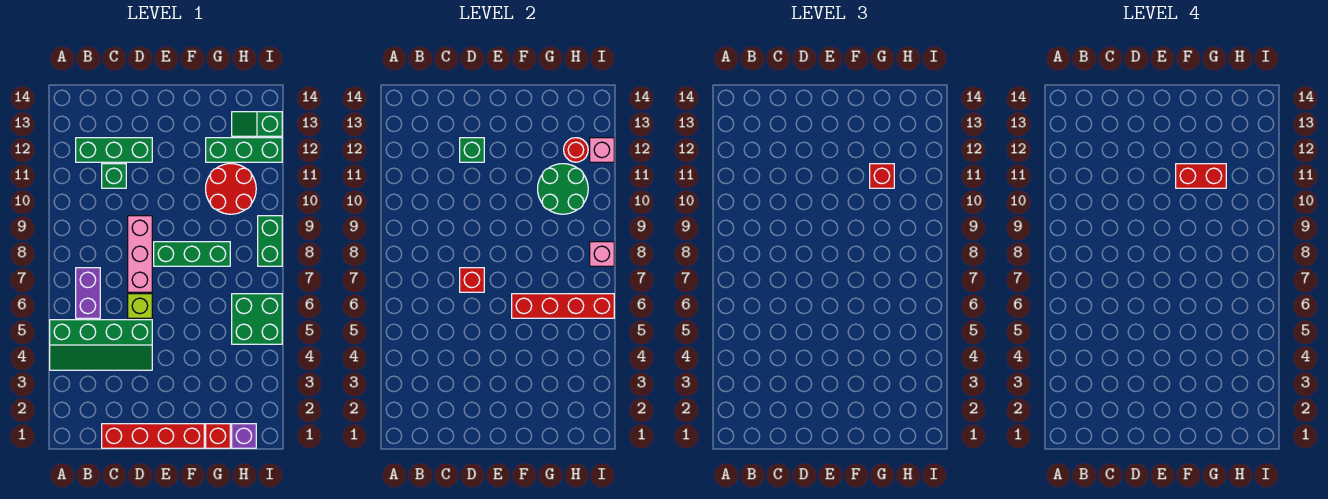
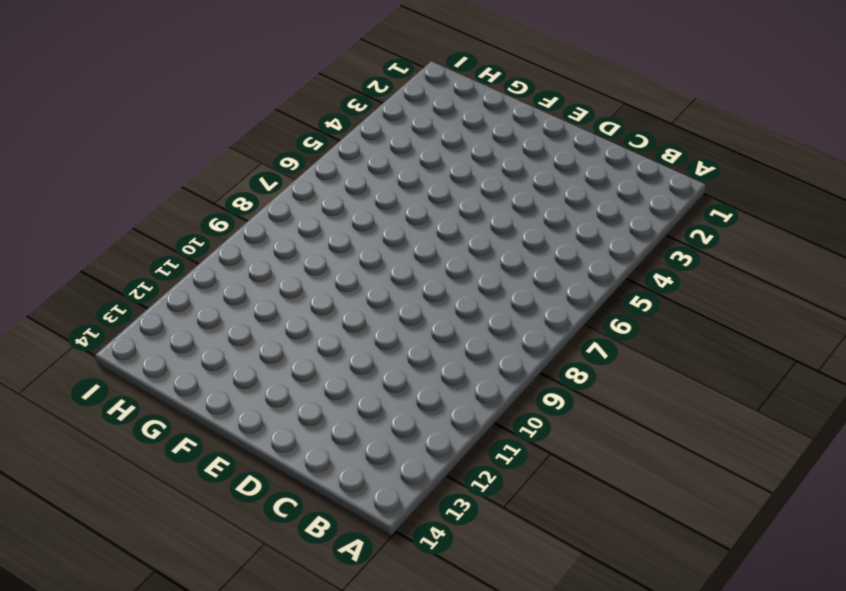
none -> green 2x4 slope [50,320,152,370]
none -> purple 1x2 brick [76,268,100,318]
none -> green 1x3 brick [76,138,152,162]

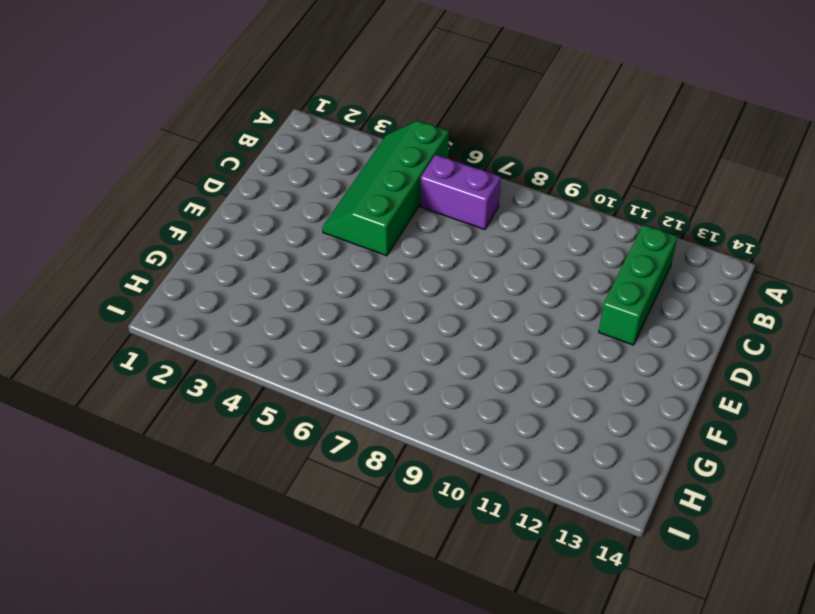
none -> red 1x4 brick [102,424,204,448]
none -> green 1x1 brick [102,164,126,188]
none -> lime 1x1 brick [128,294,152,318]

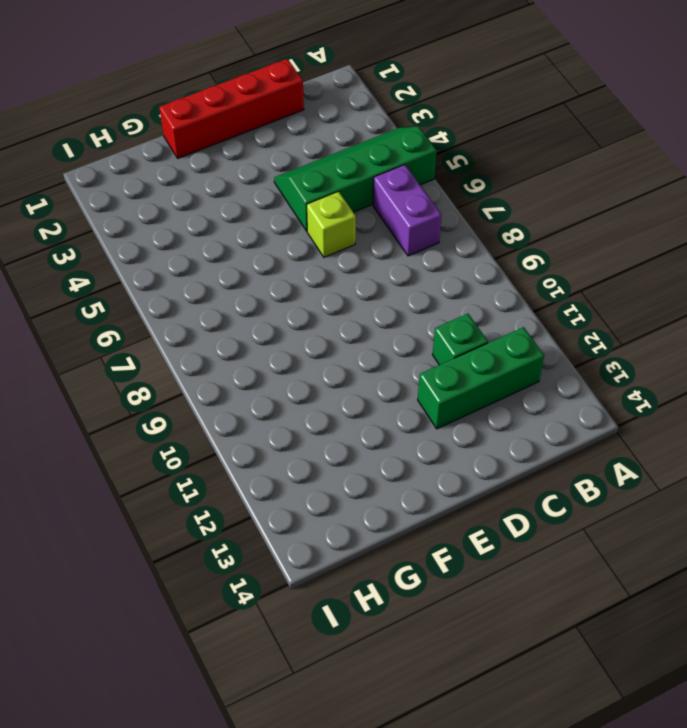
none -> pink 1x3 brick [128,216,152,292]
none -> green 1x3 brick [154,242,230,266]
none -> red 1x1 brick [206,424,230,448]

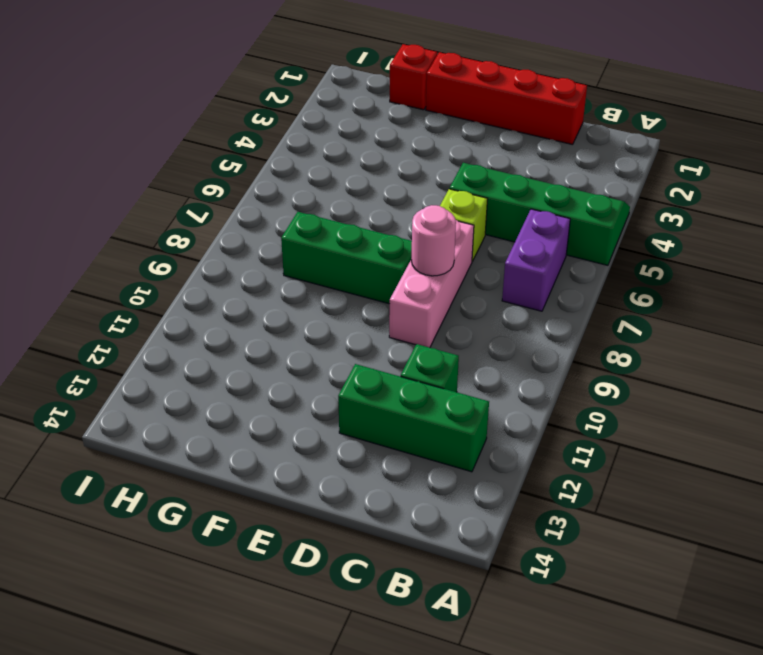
pink 1x1 round brick [411,205,456,276] -> none
none -> red 2x2 round brick [206,164,256,214]
none -> green 1x3 brick [206,138,282,162]
none -> purple 1x1 brick [232,424,256,448]

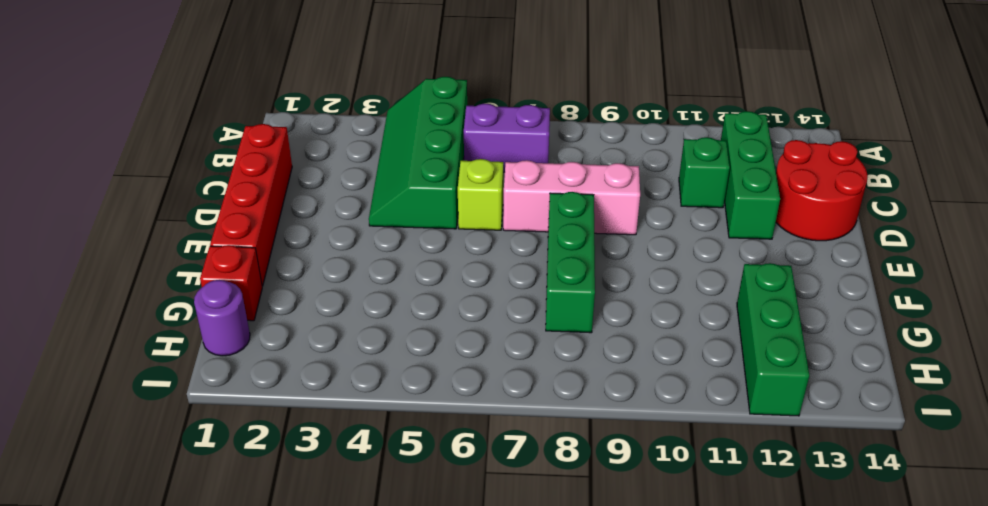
red 2x2 round brick [776,140,868,241] -> red 2x2 round brick moved to [206,164,256,214]
purple 1x1 round brick [194,280,250,356] -> purple 1x1 brick [232,424,256,448]
none -> green 2x2 brick [232,294,282,344]
none -> green 1x2 slope [232,112,282,136]
none -> green 1x2 brick [258,216,282,266]

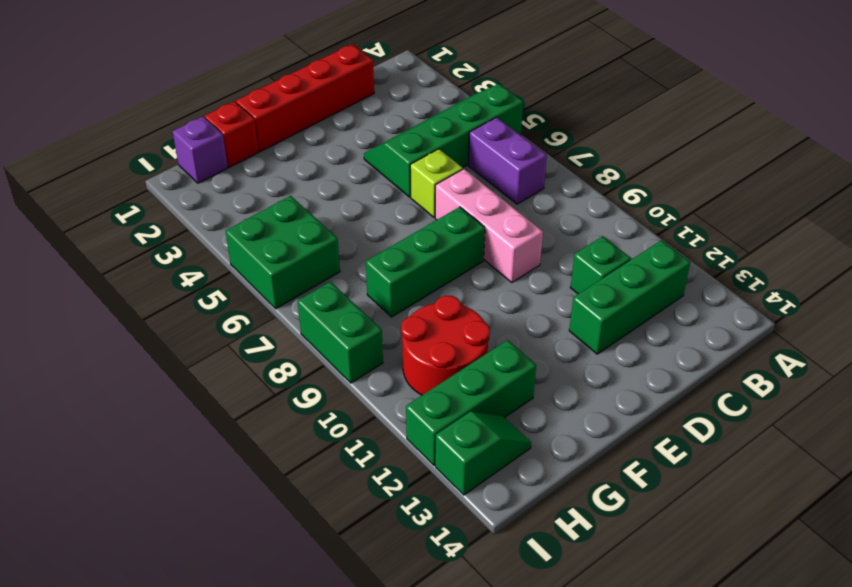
none -> red 1x1 brick [460,268,484,292]
none -> green 1x1 brick [460,138,484,162]
none -> red 1x4 brick [512,294,614,318]

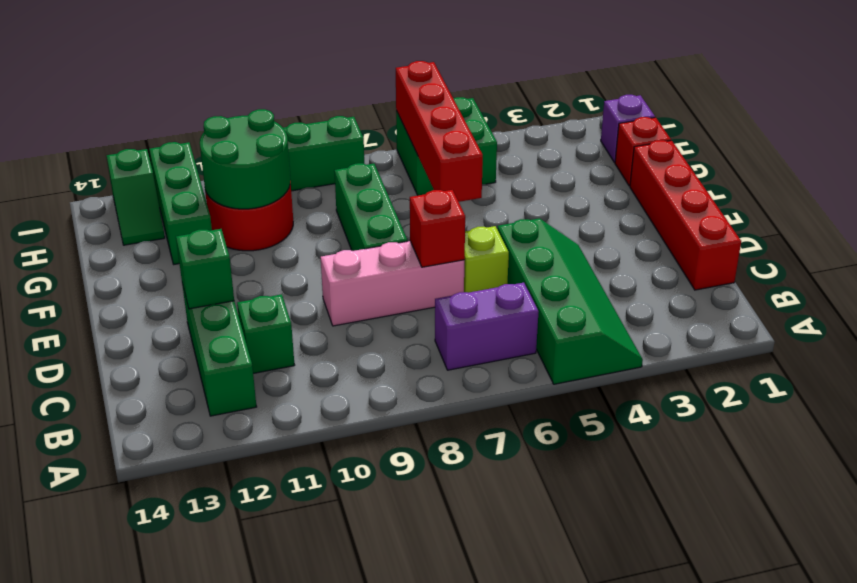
none -> red 1x1 round brick [564,138,588,162]
none -> pink 1x1 brick [590,242,614,266]
none -> pink 1x1 brick [590,138,614,162]

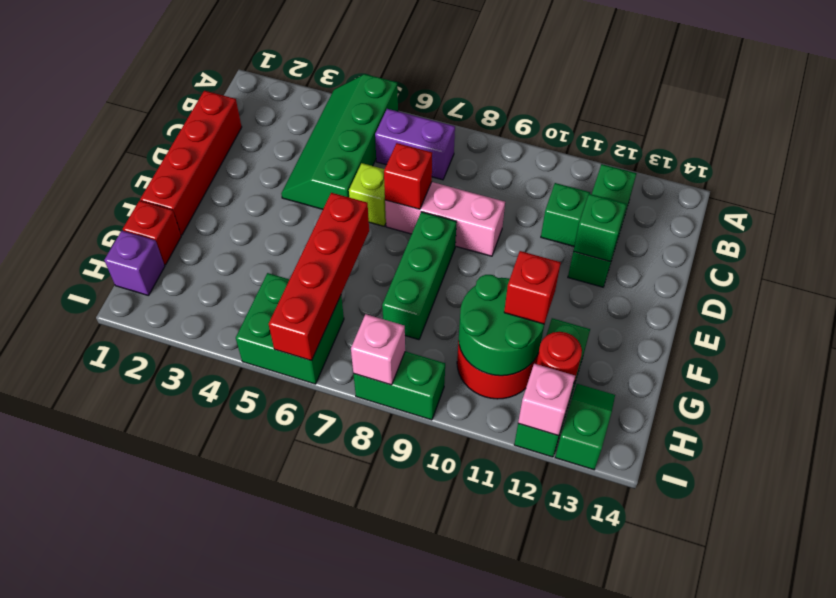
none -> red 1x2 brick [1176,164,1226,188]

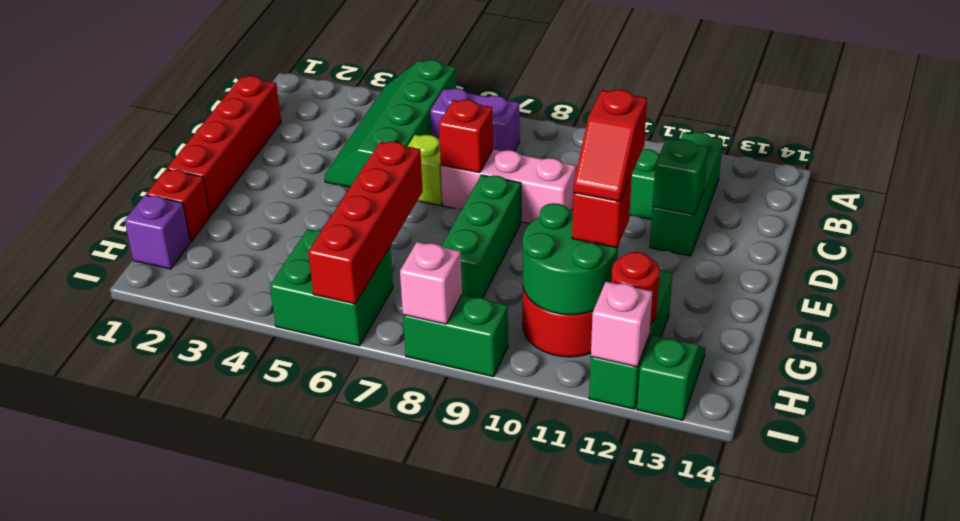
red 1x2 slope [573,90,647,201] -> red 1x2 brick [1176,164,1226,188]

